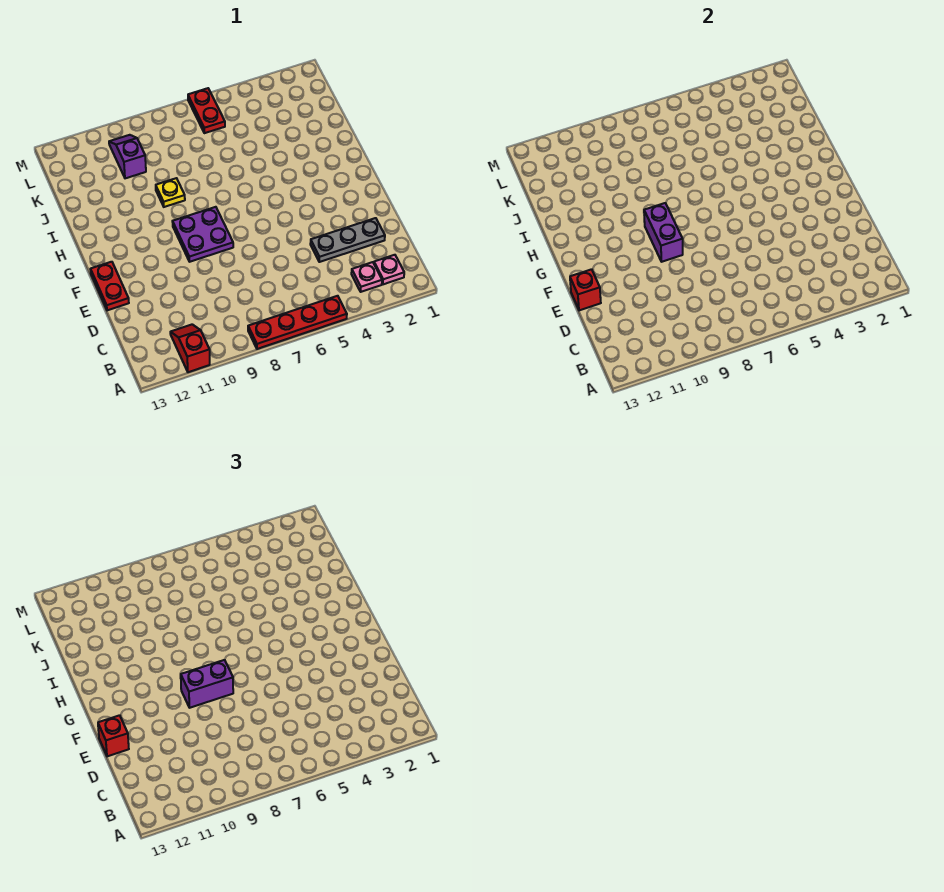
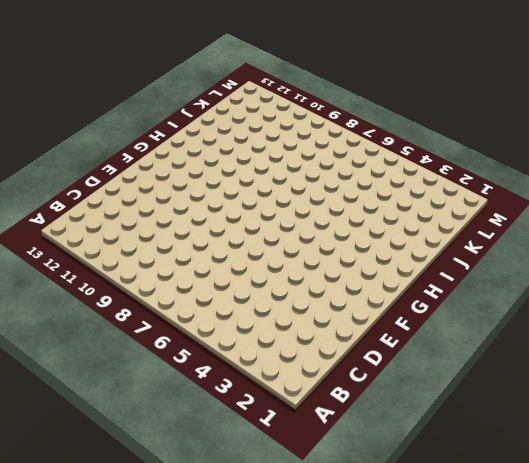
none -> red 1x4 plate [248,296,347,349]
none -> red 1x2 slope [170,324,210,372]
none -> pink 1x1 plate [374,255,404,284]

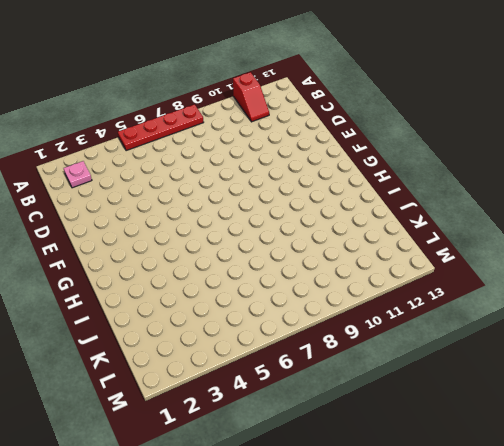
none -> pink 1x1 plate [351,262,382,292]
none -> grey 1x3 plate [310,218,385,262]
none -> red 1x2 plate [91,262,129,310]

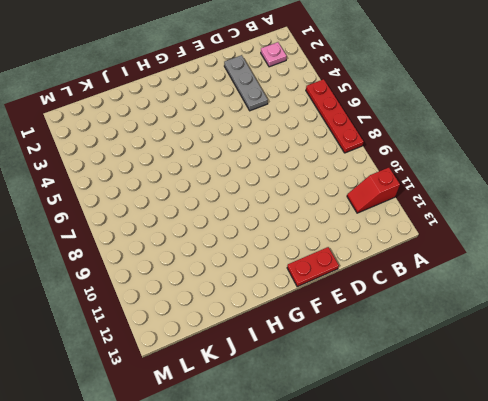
none -> pink 1x1 plate [351,262,382,292]
none -> purple 2x2 plate [172,207,233,262]
none -> yellow 1x1 plate [156,178,185,207]

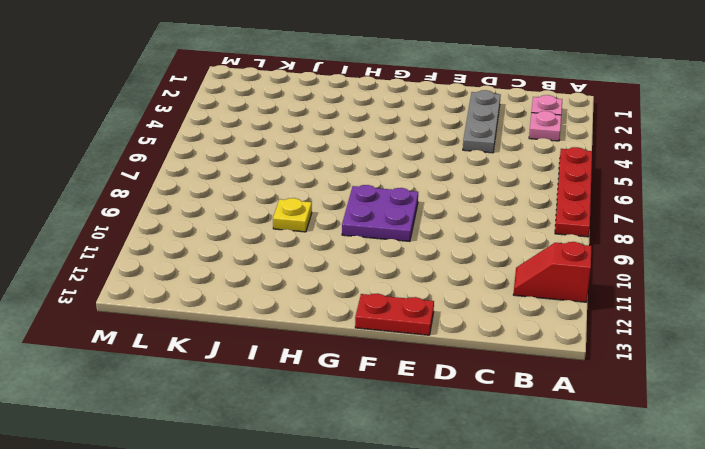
none -> purple 1x2 slope [109,135,146,178]
none -> red 1x2 plate [188,88,225,133]
none -> red 1x1 brick [570,269,601,310]

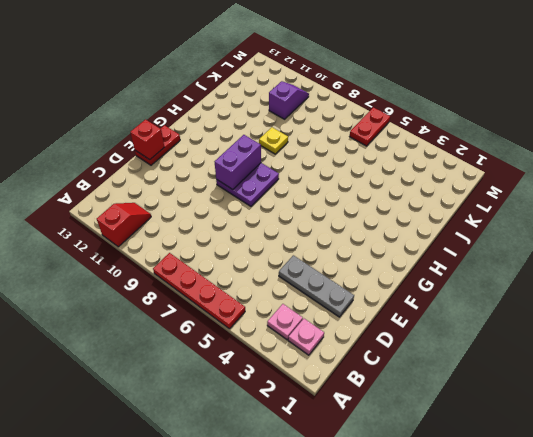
none -> red 1x1 brick [98,715,129,756]
none -> purple 1x2 brick [180,660,233,708]

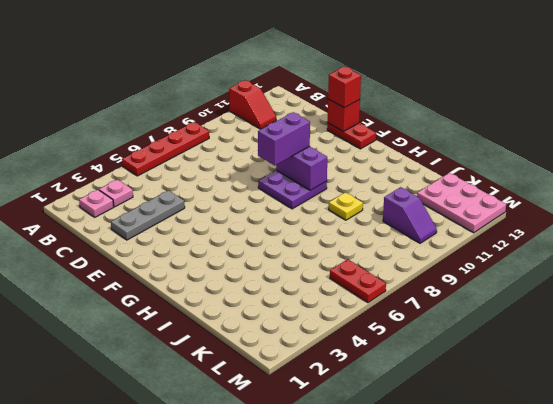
pink 2x3 plate [417,173,506,233] -> none

